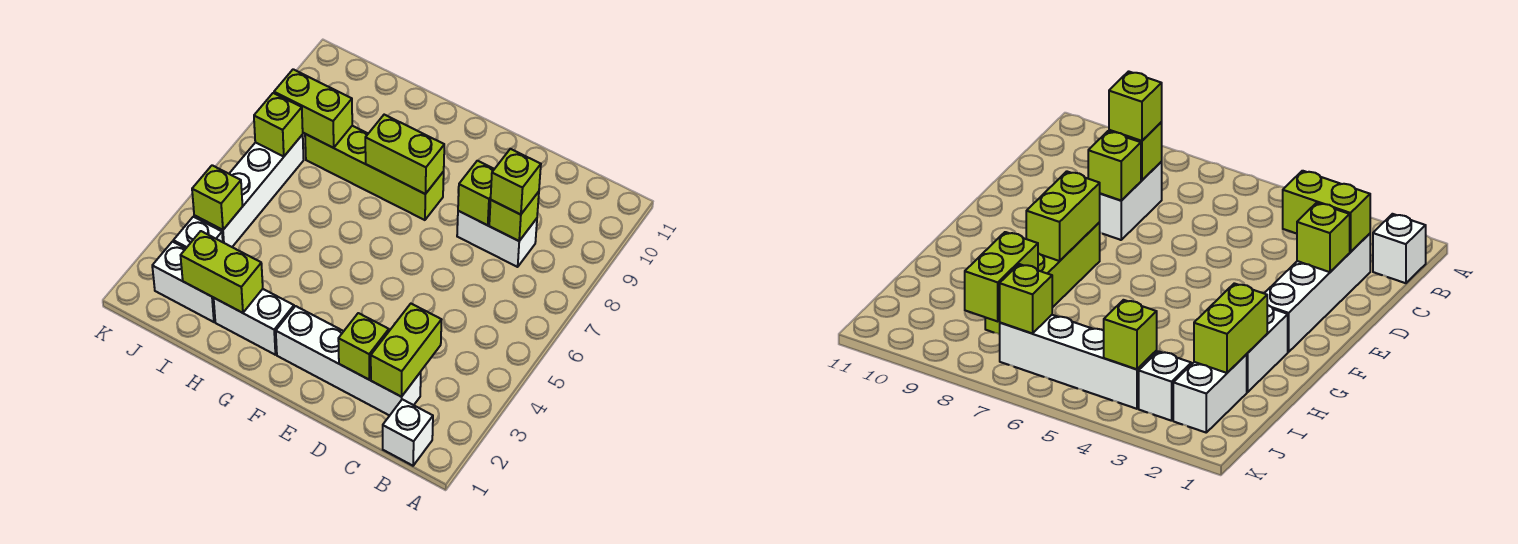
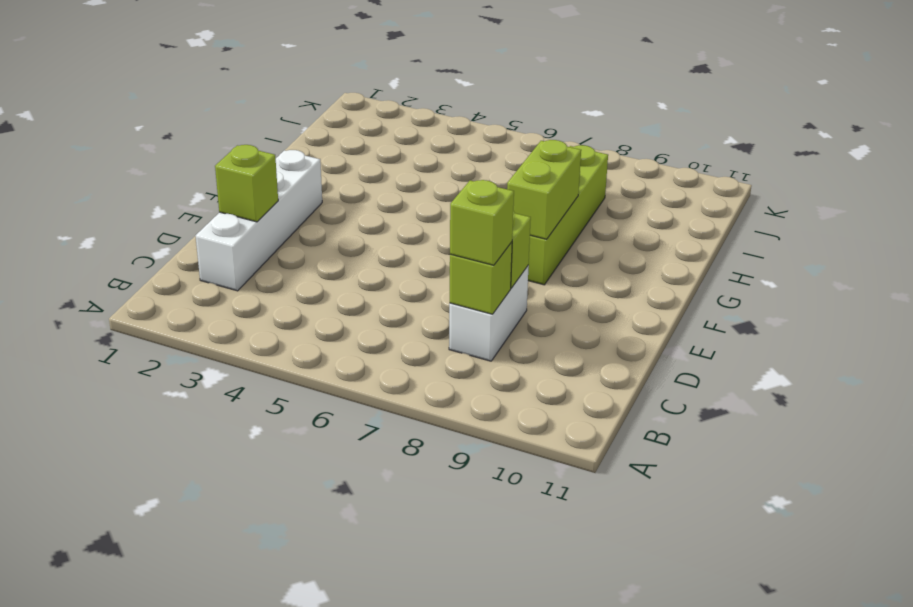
none -> white 1x1 brick [383,399,433,466]
none -> white 1x2 brick [214,289,294,355]
none -> white 1x2 brick [152,242,215,322]

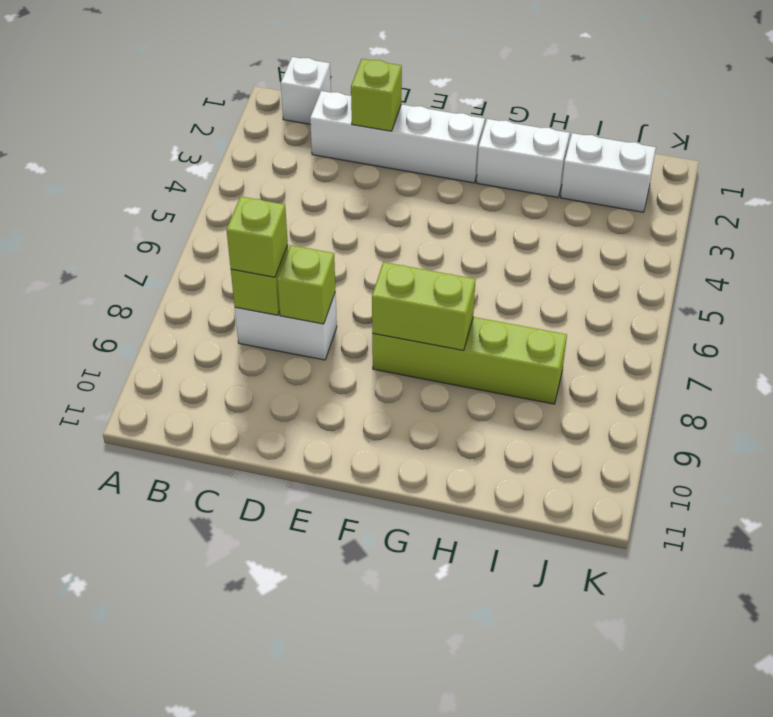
none -> white 1x1 brick [173,217,223,248]
none -> white 1x4 brick [194,135,304,247]
none -> lime 1x2 brick [371,304,441,397]

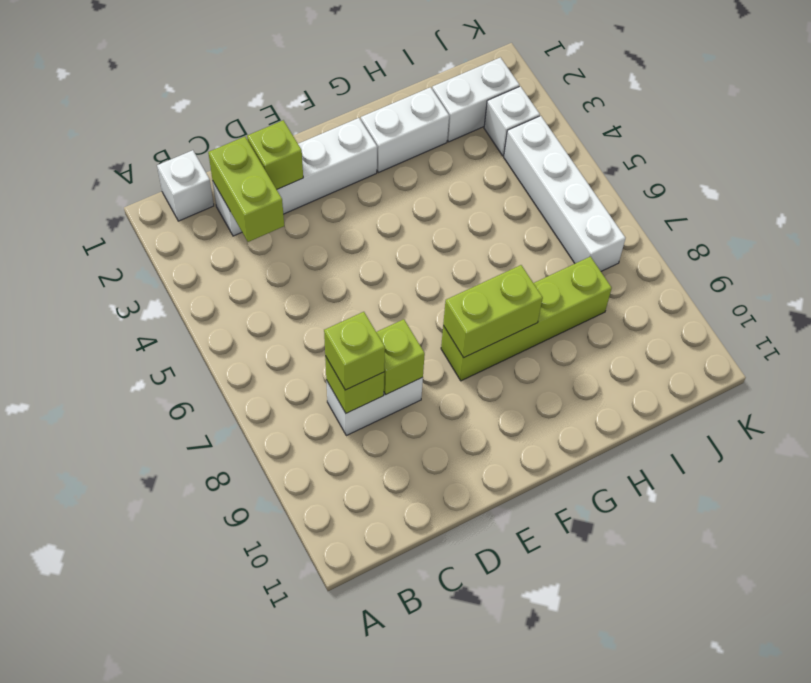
none -> lime 1x2 brick [180,231,263,313]
none -> lime 1x2 brick [274,69,352,148]
none -> lime 1x1 brick [192,165,243,230]

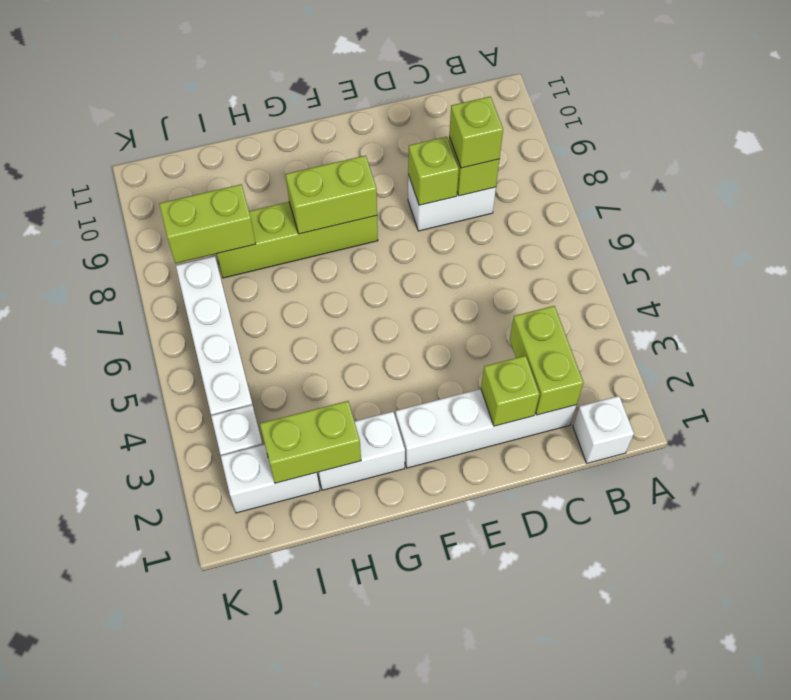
none -> lime 1x1 brick [192,165,243,230]
none -> lime 1x1 brick [254,93,303,156]

